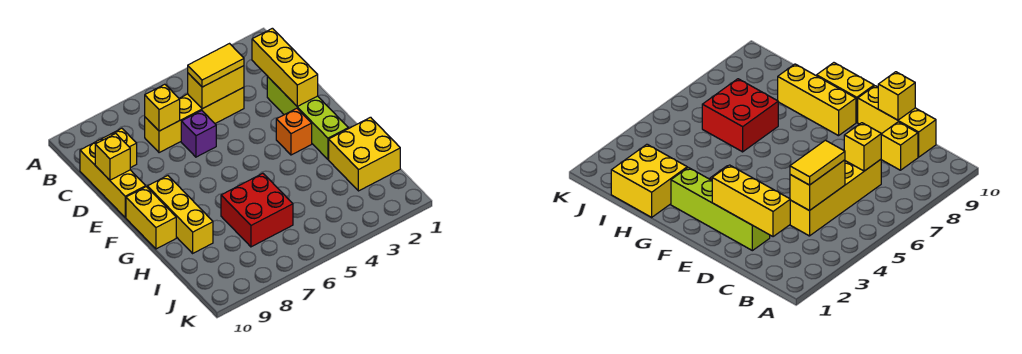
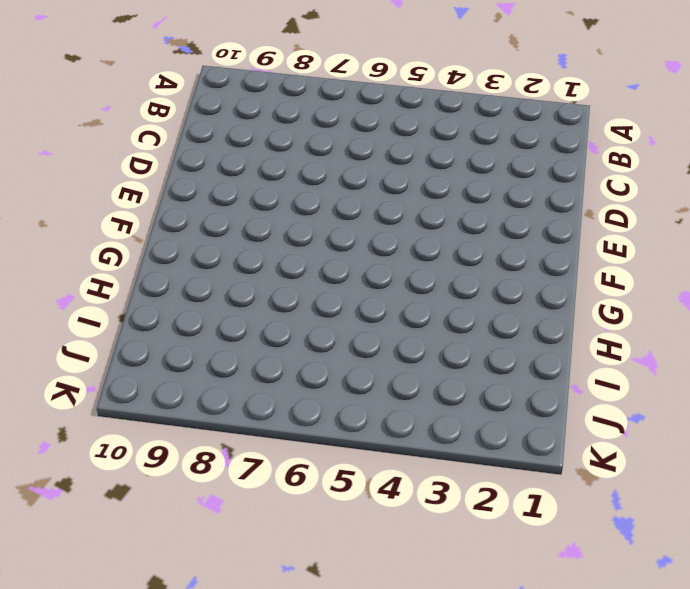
none -> yellow 1x4 brick [145,87,244,153]
none -> yellow 1x1 brick [102,128,137,168]
none -> yellow 1x3 brick [80,140,146,217]

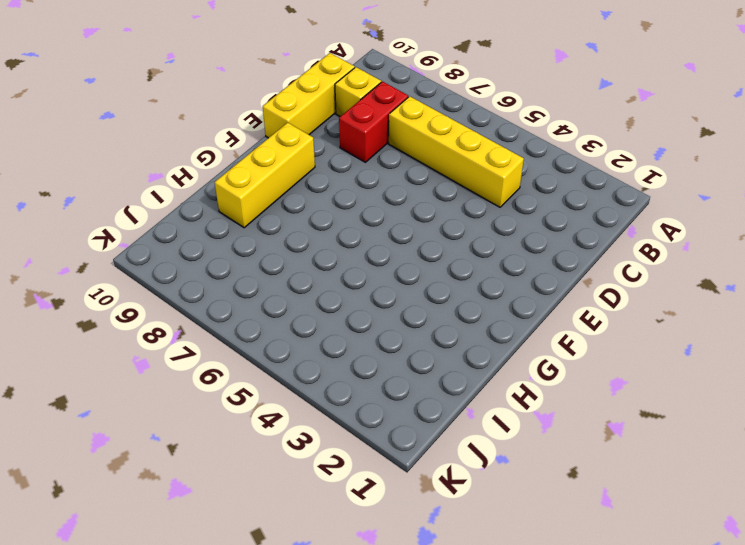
red 1x2 brick [339,82,408,162] -> none
none -> lime 1x4 brick [267,77,348,159]
none -> purple 1x1 brick [181,110,216,157]
none -> orange 1x1 brick [276,108,312,155]

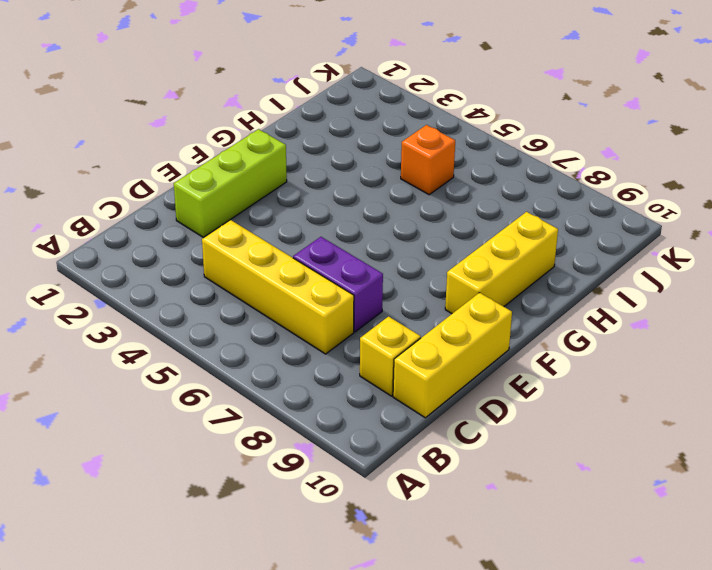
lime 1x3 brick [174,129,287,237] -> lime 1x4 brick [267,77,348,159]
purple 1x2 brick [293,237,383,332] -> purple 1x1 brick [181,110,216,157]
orange 1x1 brick [401,125,455,195] -> orange 1x1 brick moved to [276,108,312,155]
none -> yellow 1x2 brick [126,187,176,249]
none -> yellow 2x2 brick [329,117,400,191]
none -> red 2x2 brick [221,173,293,247]

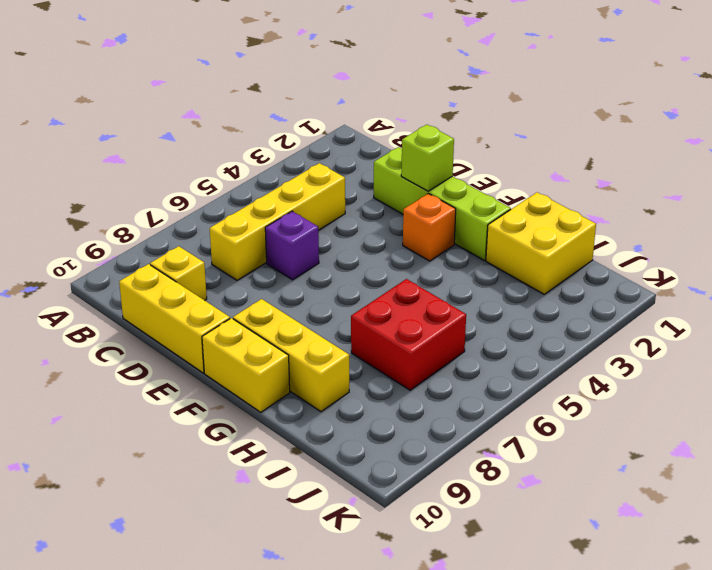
lime 1x1 brick [401,125,454,191] -> yellow 1x3 brick [252,28,318,107]
none -> yellow 1x2 brick [188,66,244,109]
none -> yellow 1x1 brick [145,84,180,131]
none -> yellow 1x1 brick [95,134,130,180]

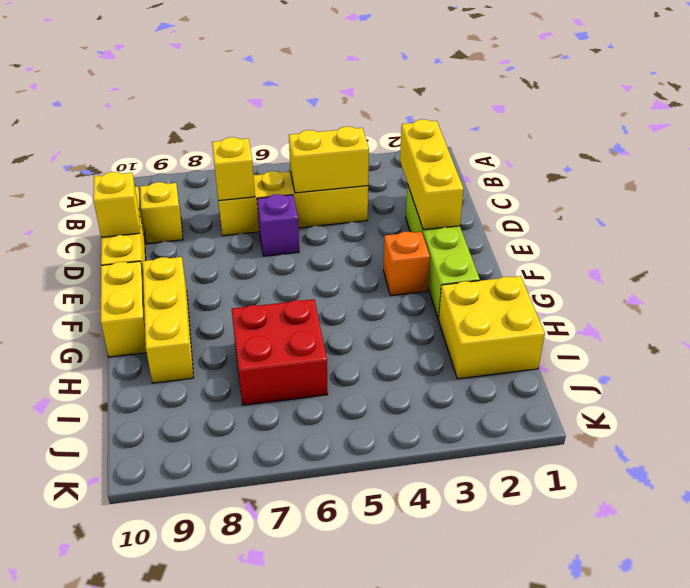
none -> yellow 1x2 tile [188,44,244,87]

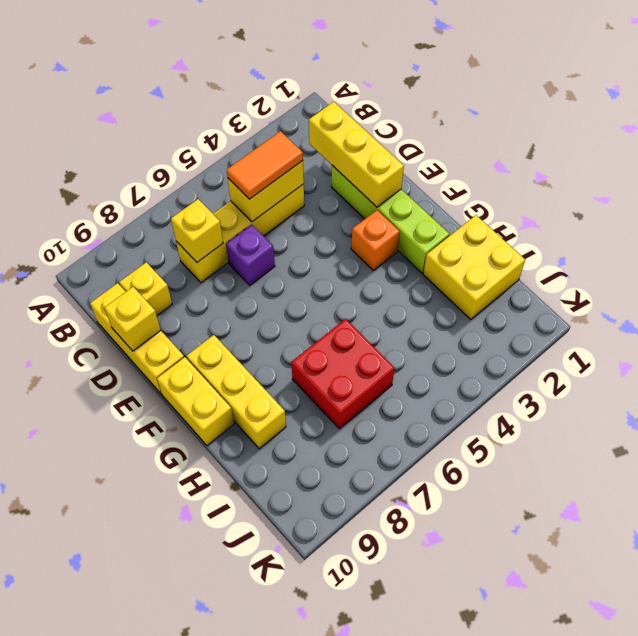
orange 1x2 tile [227,131,303,199] -> yellow 1x2 tile [188,44,244,87]

